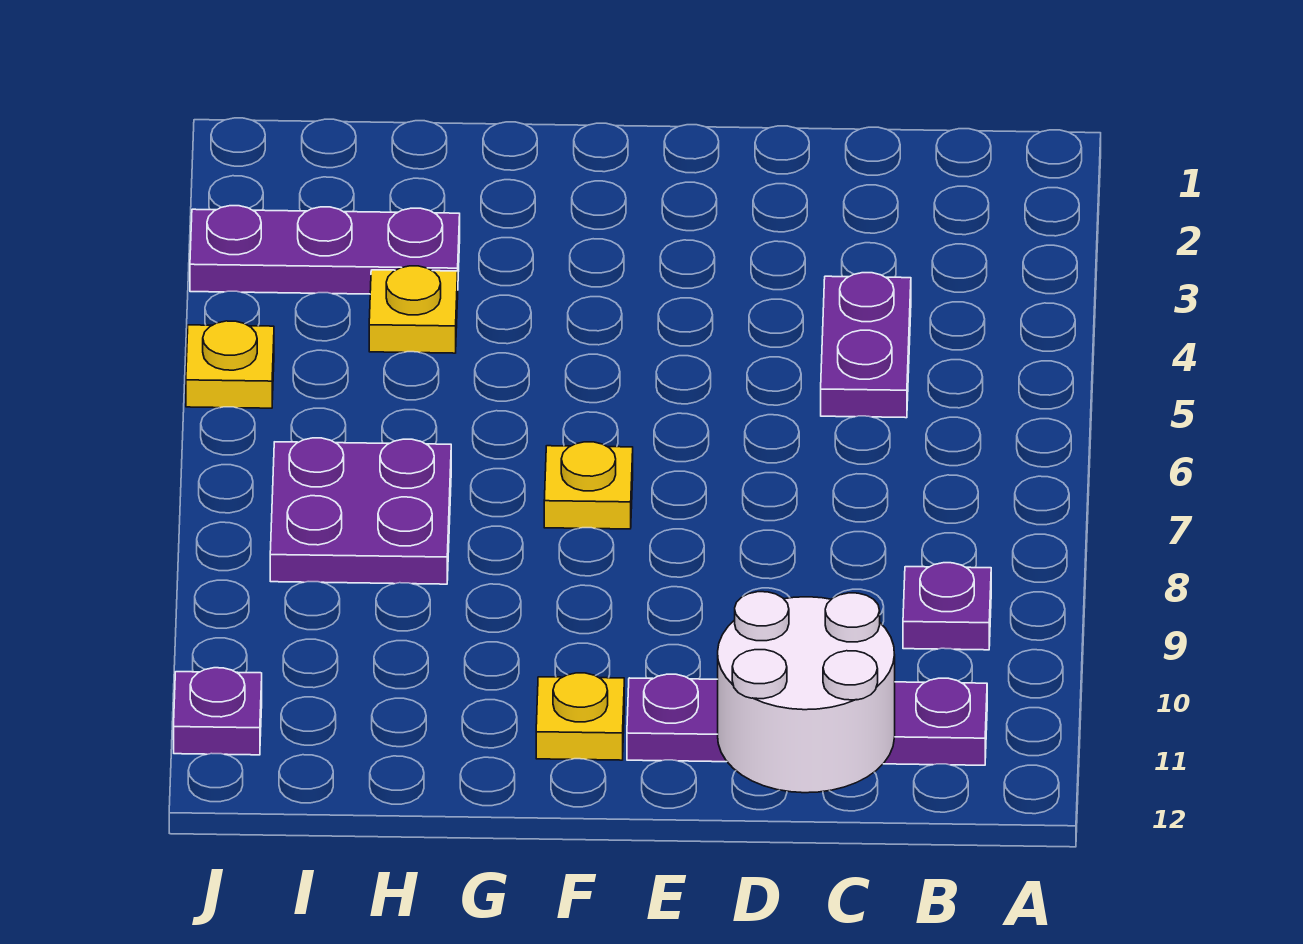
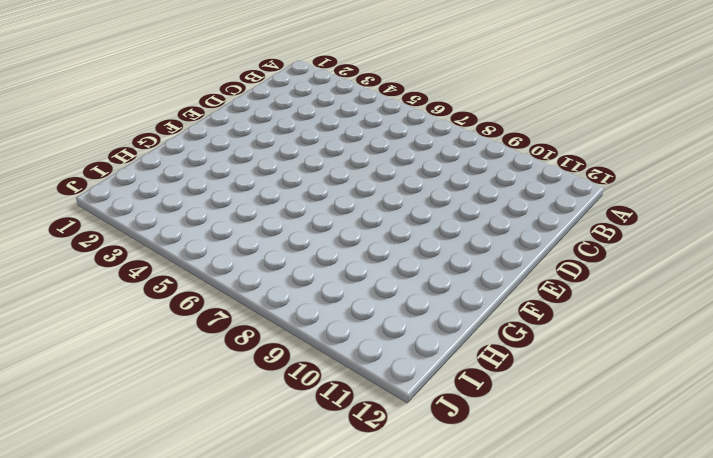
none -> purple 1x1 plate [903,563,991,650]
none -> purple 1x4 plate [627,674,987,765]

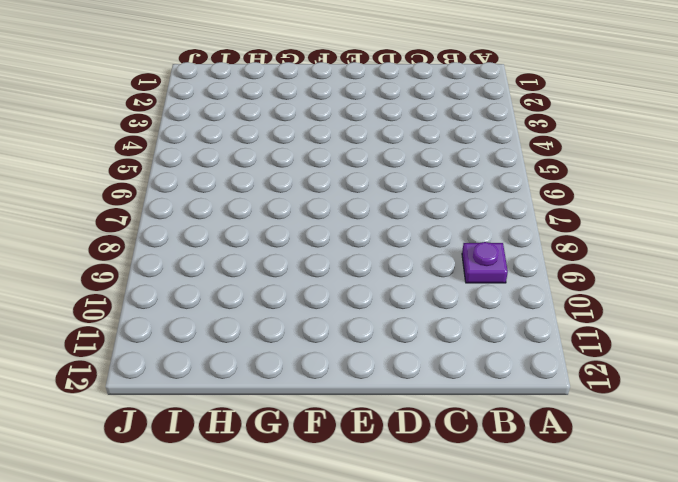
none -> purple 1x4 plate [627,674,987,765]
none -> purple 1x2 plate [821,273,911,418]

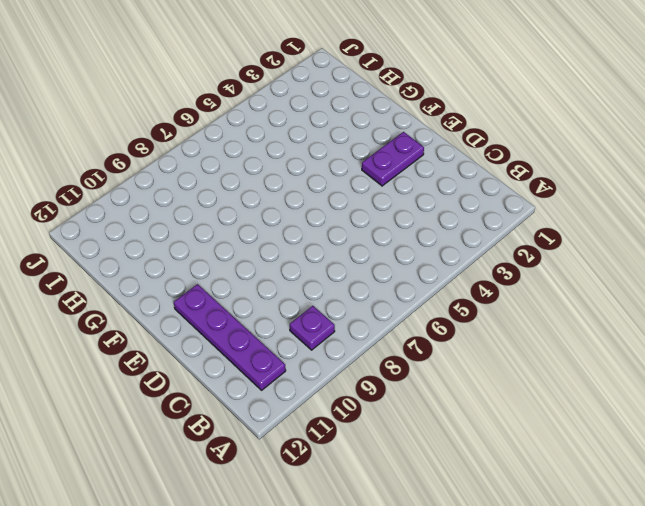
purple 1x2 plate [362,132,424,186] -> purple 1x2 plate moved to [821,273,911,418]
none -> yellow 1x1 plate [544,442,633,529]
none -> yellow 1x1 plate [536,673,624,760]

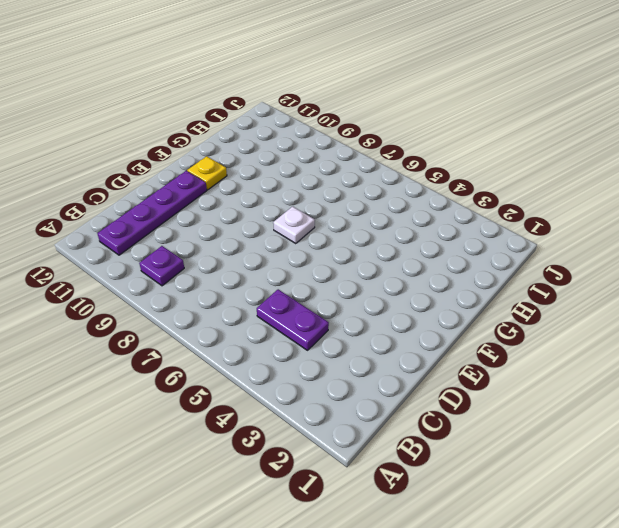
white 1x1 plate [273,207,315,244] -> yellow 1x1 plate [544,442,633,529]
none -> purple 1x3 plate [190,206,460,294]
none -> yellow 1x1 plate [369,266,458,353]

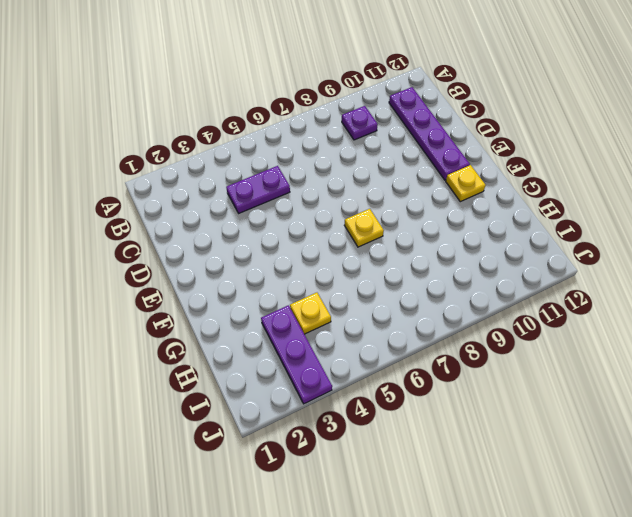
none -> purple 2x2 plate [270,438,451,584]
none -> yellow 1x1 plate [186,321,274,408]

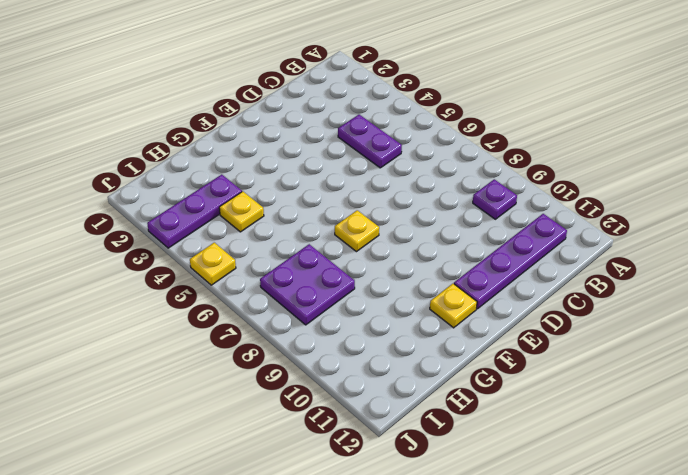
none -> purple 1x1 plate [174,668,262,755]
none -> white 2x2 round brick [718,592,895,793]

